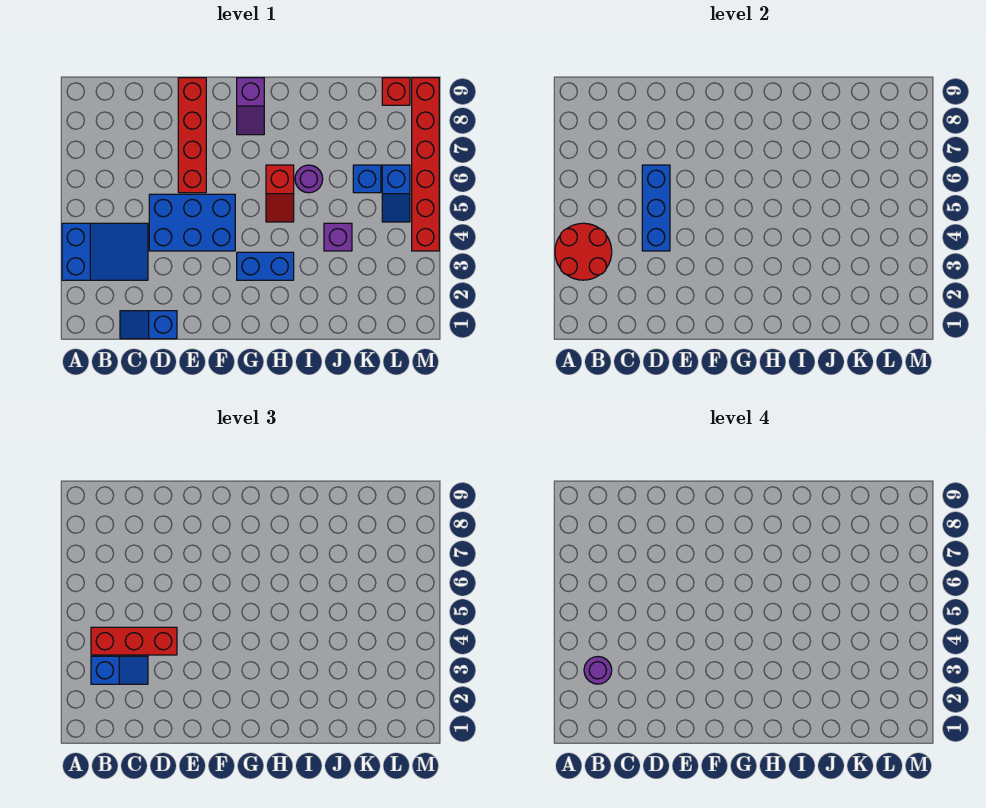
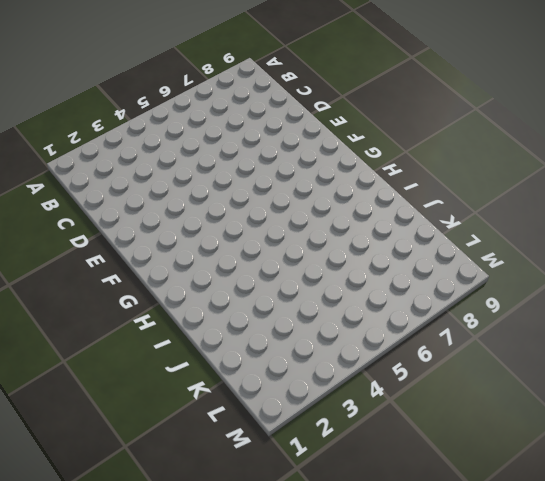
none -> blue 2x3 slope [62,223,148,280]
none -> blue 1x2 slope [120,311,177,339]
none -> blue 2x3 brick [149,194,235,251]

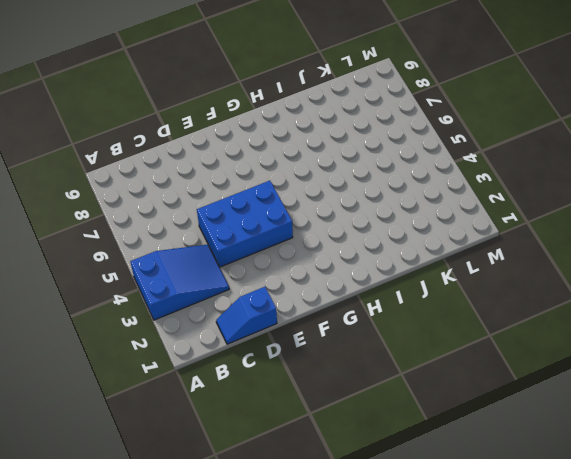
none -> red 1x4 brick [178,78,206,193]
none -> blue 1x2 brick [237,252,294,280]
none -> purple 1x2 slope [237,78,264,135]

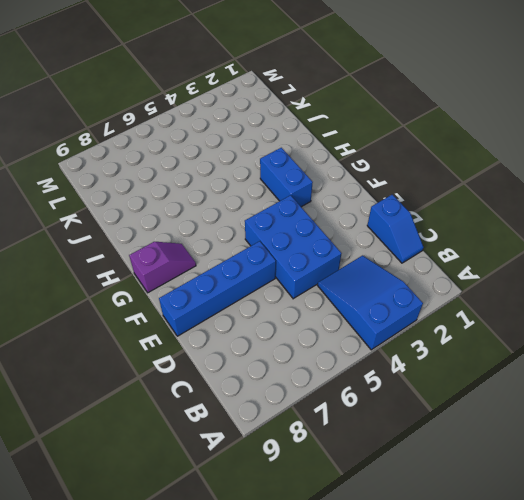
blue 1x4 brick [159,241,276,336] -> red 1x4 brick [178,78,206,193]
none -> red 1x2 slope [266,165,294,222]
none -> purple 1x1 round brick [295,165,323,193]
none -> purple 1x1 brick [324,223,352,251]

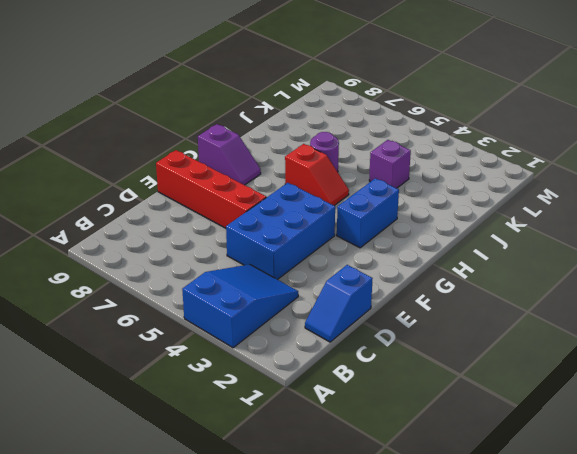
none -> blue 1x1 brick [353,165,381,193]
none -> blue 1x2 slope [382,165,410,222]
none -> red 1x1 brick [382,78,410,105]

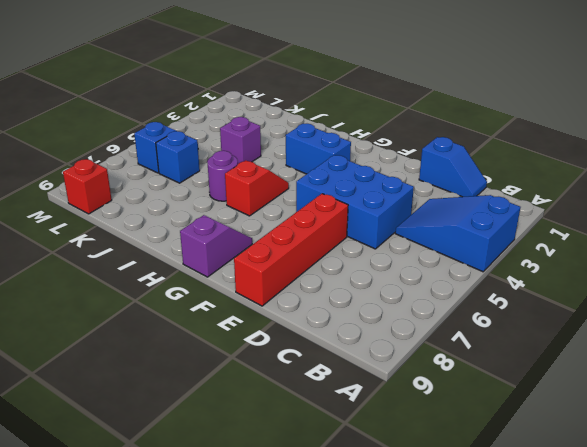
none -> red 1x6 brick [412,78,439,251]
none -> red 2x2 round brick [555,223,612,280]
none -> blue 1x3 brick [642,165,670,251]

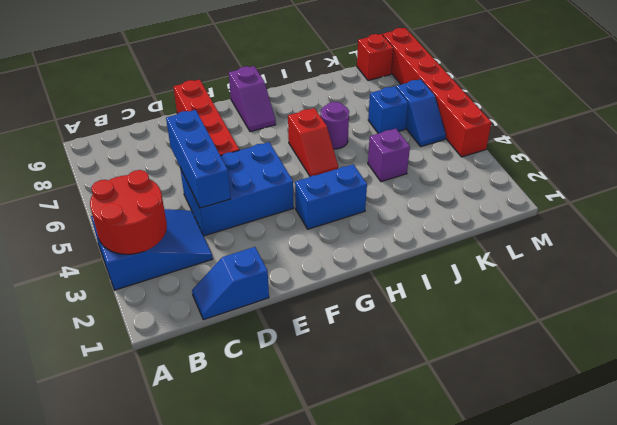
none -> blue 1x2 slope [91,656,148,684]
none -> red 1x3 brick [91,627,177,655]
none -> purple 1x1 round brick [584,657,612,684]

